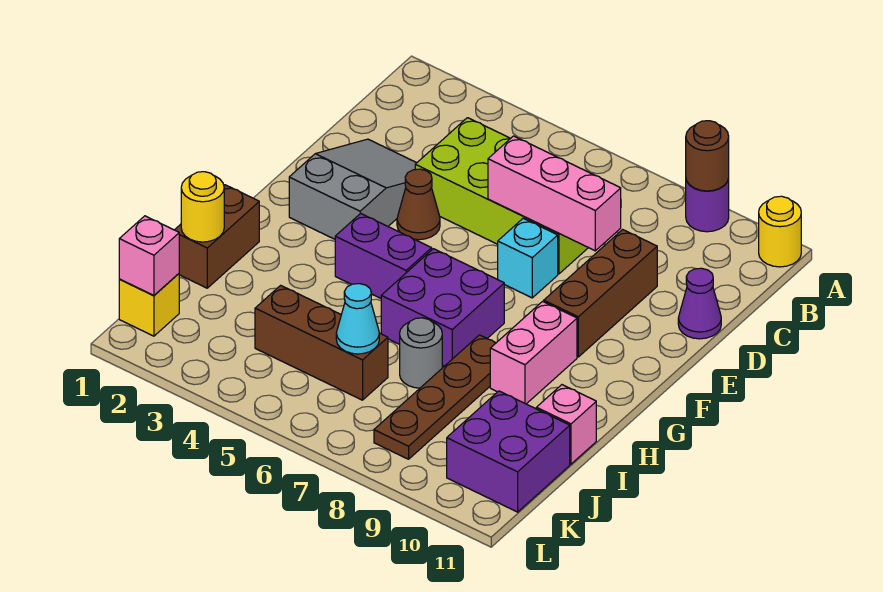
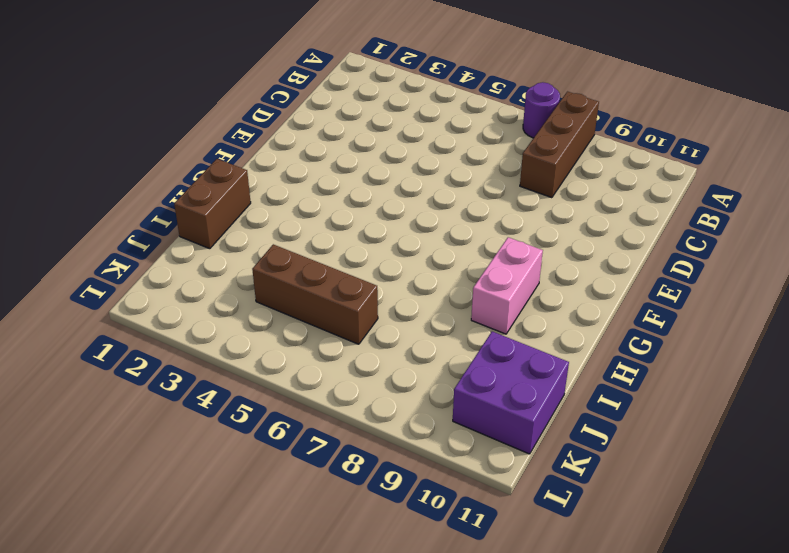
purple 1x1 round brick [523,82,560,138] -> purple 1x1 round brick moved to [686,179,729,232]
brown 1x3 brick [520,92,599,198] -> brown 1x3 brick moved to [544,230,657,357]
none -> yellow 1x1 round brick [759,196,801,267]
none -> lime 2x4 brick [415,118,588,274]
none -> grey 2x3 slope [289,139,416,239]

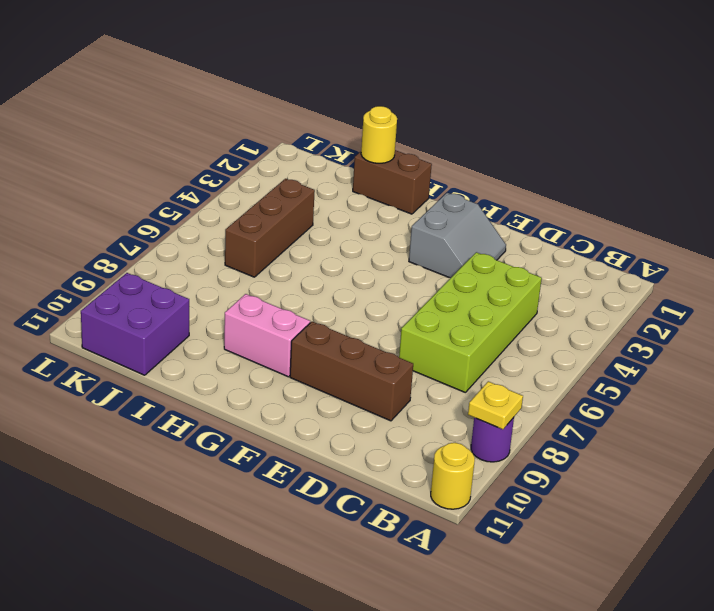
yellow 1x1 plate [468,381,523,429] -> brown 1x1 round brick [686,121,729,191]
grey 2x2 slope [409,193,506,278] -> grey 2x3 slope [289,139,416,239]
none -> purple 1x1 cone [678,268,721,339]
none -> brown 1x1 cone [397,169,440,240]
none -> cyan 1x1 brick [498,218,558,298]

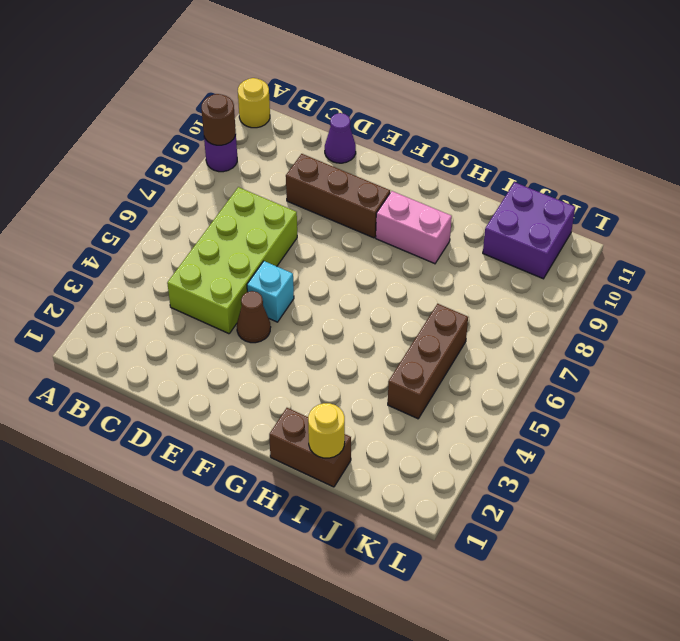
cyan 1x1 brick [247,261,294,322] -> cyan 1x1 brick moved to [498,218,558,298]
none -> grey 2x3 slope [289,139,416,239]
none -> purple 1x2 brick [335,213,432,298]
none -> purple 2x2 brick [381,249,504,366]

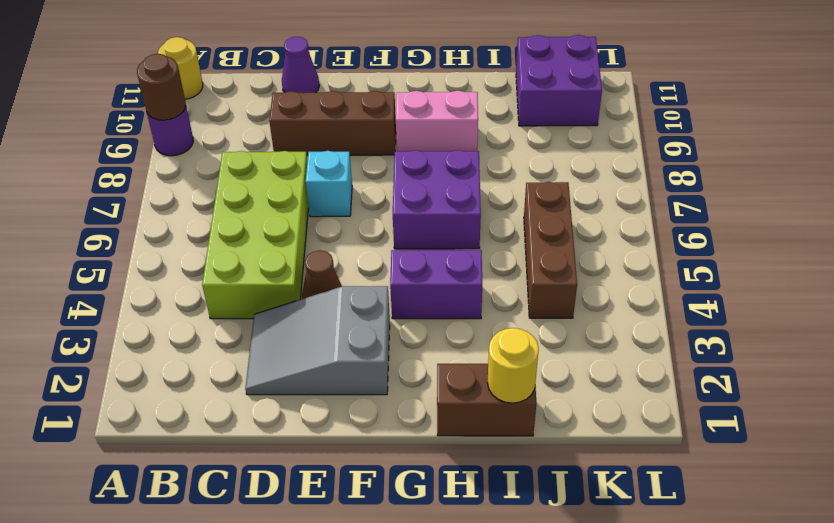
purple 1x2 brick [390,250,482,319] -> purple 1x2 brick turned to [335,213,432,298]
none -> brown 1x4 plate [374,335,496,459]
none -> grey 1x1 round brick [400,318,442,388]
none -> pink 1x1 brick [536,385,596,464]

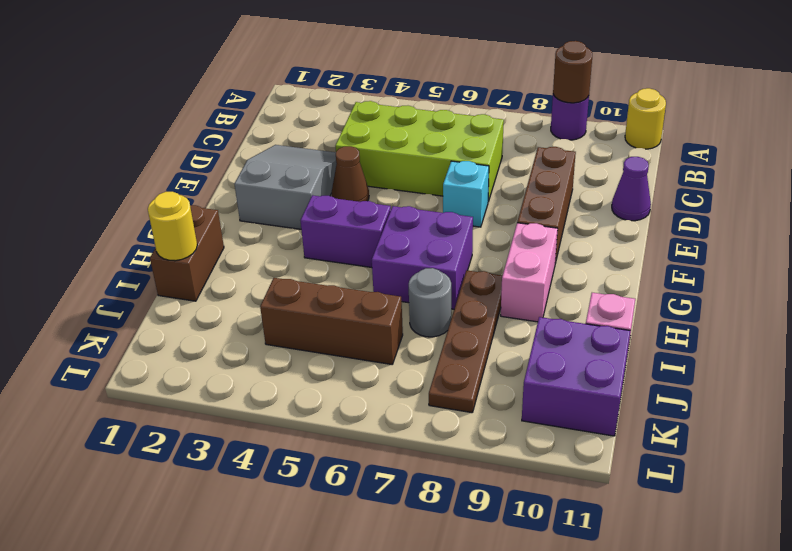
none -> yellow 1x1 brick [119,274,179,336]
none -> pink 1x3 brick [488,136,621,251]
none -> cyan 1x1 cone [336,284,379,354]

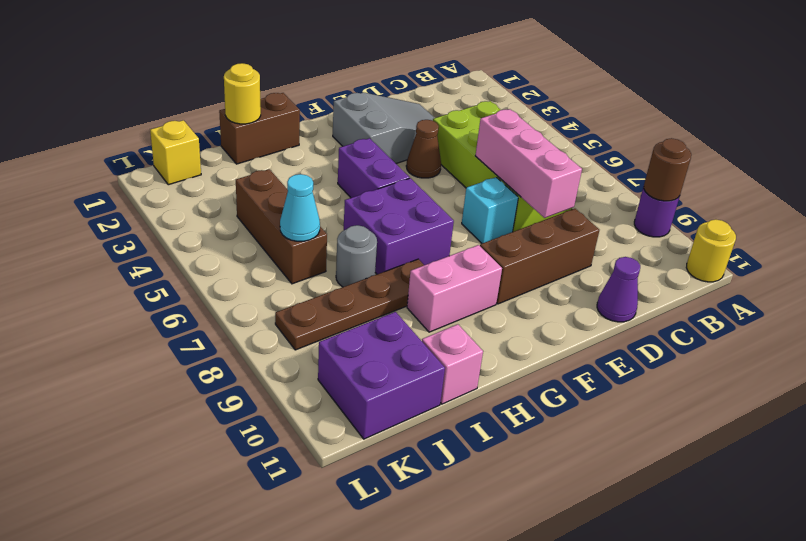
none -> pink 1x1 brick [119,216,179,296]

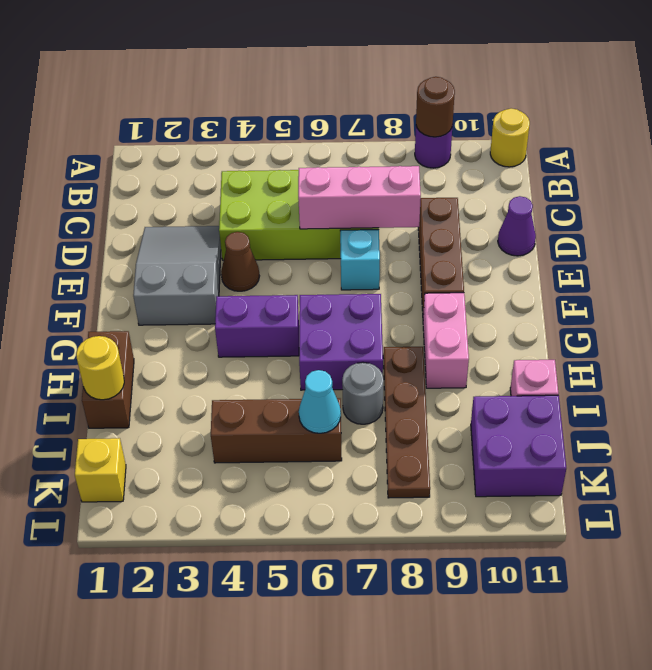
none -> pink 1x1 brick [119,216,179,296]

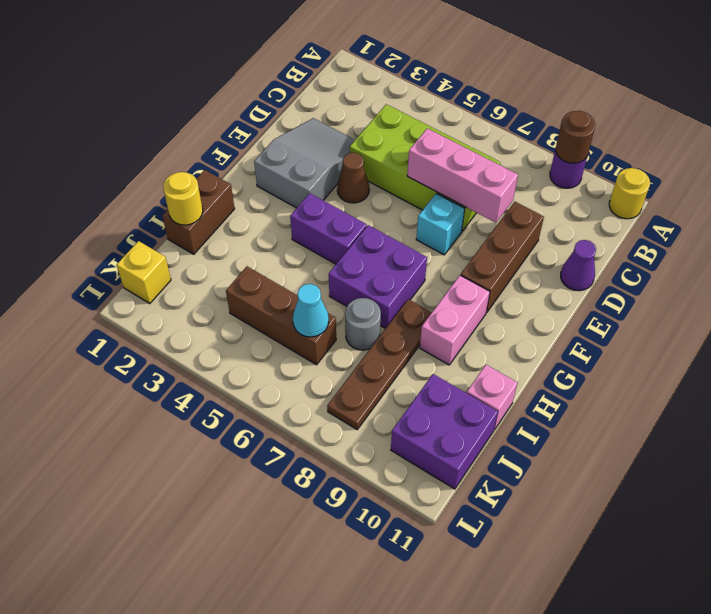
none -> pink 1x1 brick [119,216,179,296]

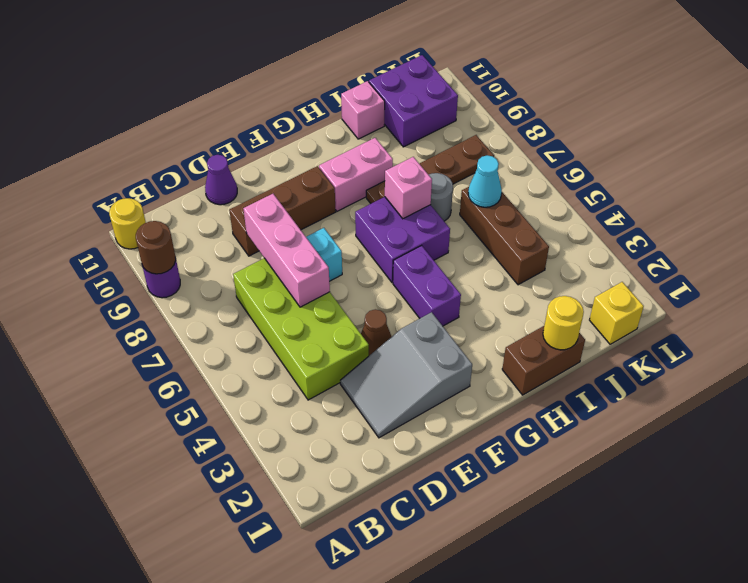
pink 1x1 brick [385,157,432,219] -> pink 1x1 brick moved to [119,216,179,296]

